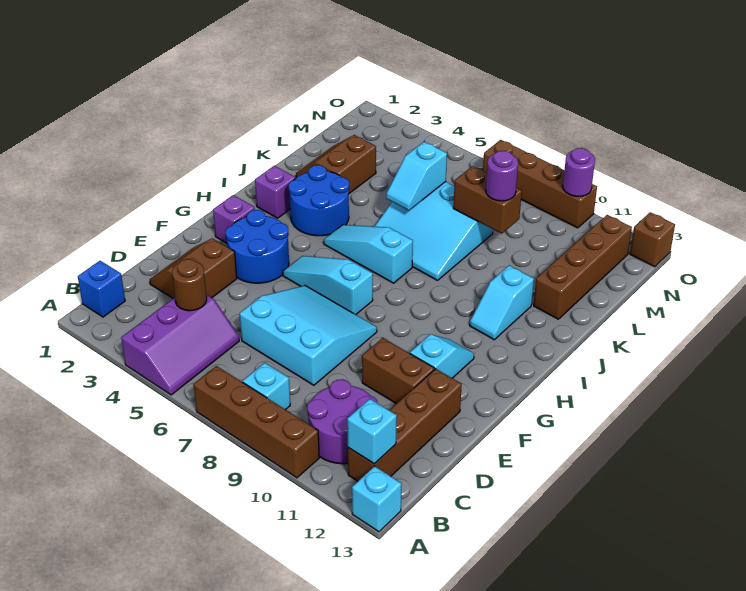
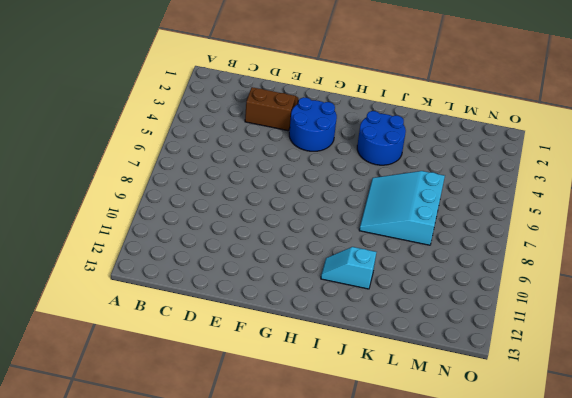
none -> purple 2x3 slope [121,295,239,395]
none -> brown 1x4 brick [193,366,319,478]
none -> cyan 1x1 brick [352,466,401,532]

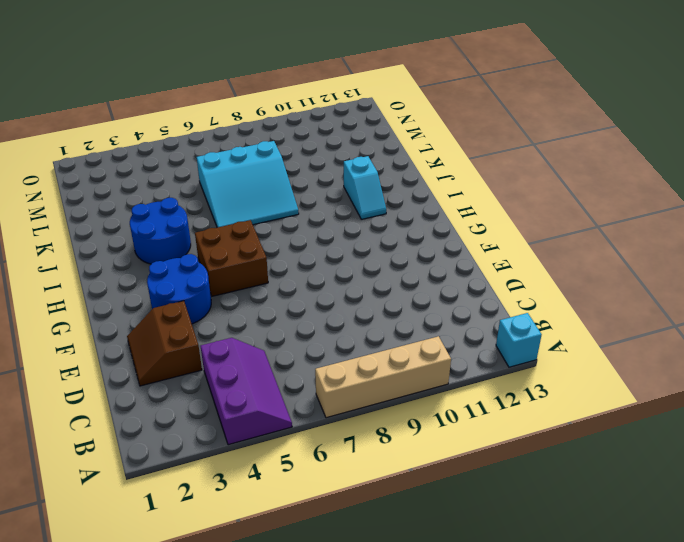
tan 1x4 brick [315,336,451,418] -> brown 1x4 brick [193,366,319,478]
brown 2x2 brick [195,220,268,296] -> cyan 1x3 slope [283,256,373,315]
none -> blue 1x1 brick [78,261,125,317]
none -> cyan 1x1 brick [243,363,290,410]
none -> purple 2x2 round brick [307,379,378,464]

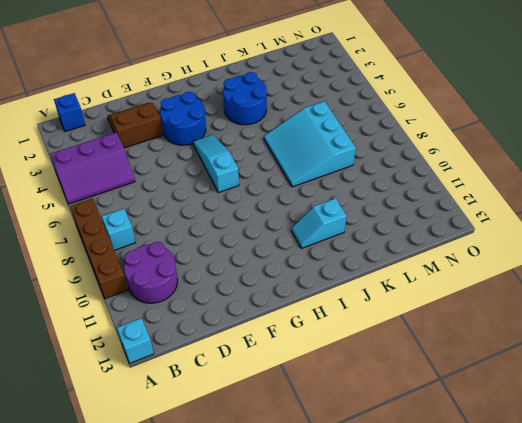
none -> brown 1x4 brick [348,369,462,481]
none -> cyan 3x3 slope [239,286,377,385]
none -> brown 1x2 brick [362,338,434,404]

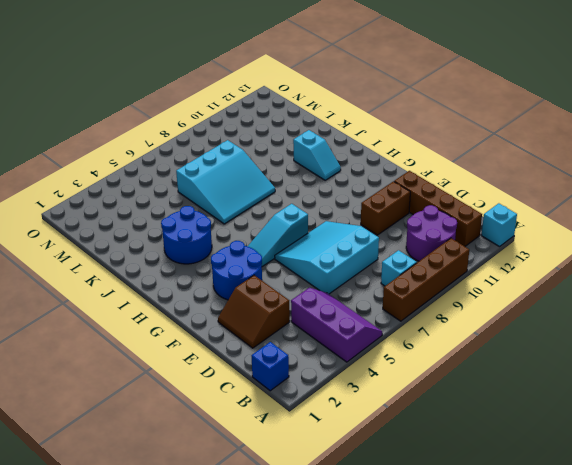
none -> cyan 1x2 slope [410,334,474,378]
none -> purple 1x1 brick [213,195,255,243]
none -> purple 1x1 brick [255,166,295,218]

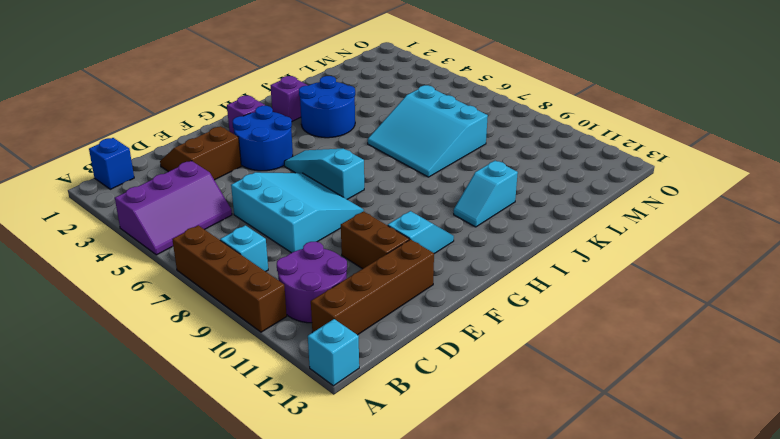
none -> cyan 1x3 slope [324,225,413,283]
none -> brown 2x2 slope [296,135,376,193]
none -> brown 1x4 brick [534,215,632,319]

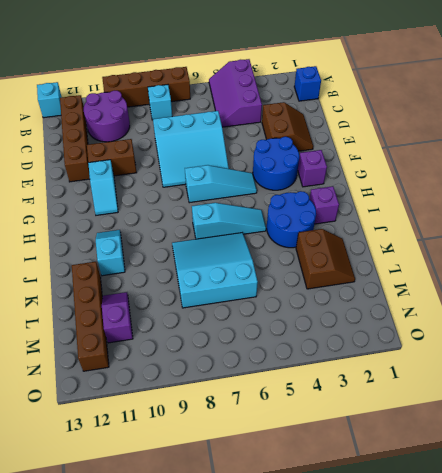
purple 1x2 slope [102,292,133,343] -> none
none -> brown 1x4 brick [483,140,597,228]
none -> brown 1x1 brick [630,212,675,267]
none -> cyan 1x1 brick [347,399,397,464]

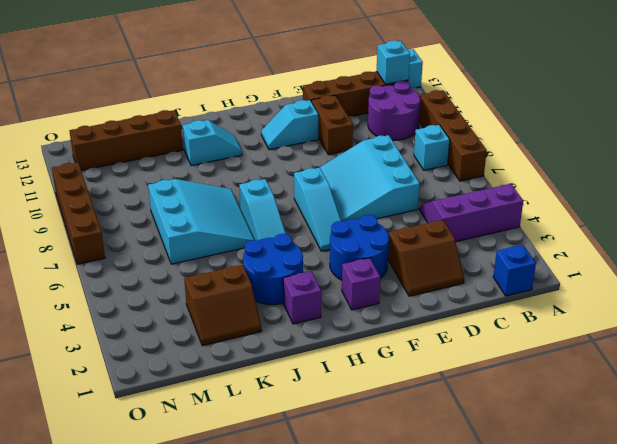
none -> brown 1x1 brick [630,212,675,267]
none -> brown 1x1 round brick [172,259,207,311]
none -> cyan 1x2 slope [386,142,447,210]

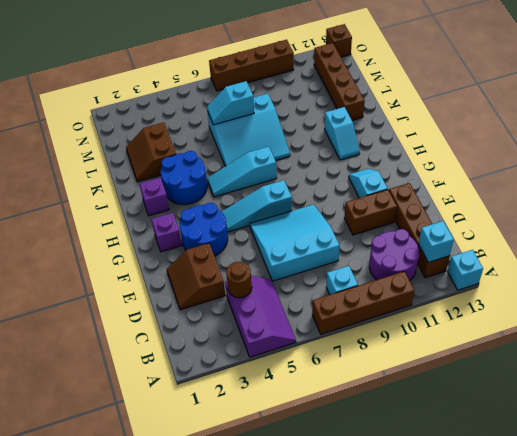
cyan 1x2 slope [207,81,254,125] -> cyan 1x2 slope turned to [386,142,447,210]
none -> blue 1x1 brick [78,261,125,317]
none -> brown 1x2 brick [453,166,522,234]
none -> purple 1x1 round brick [563,148,595,196]

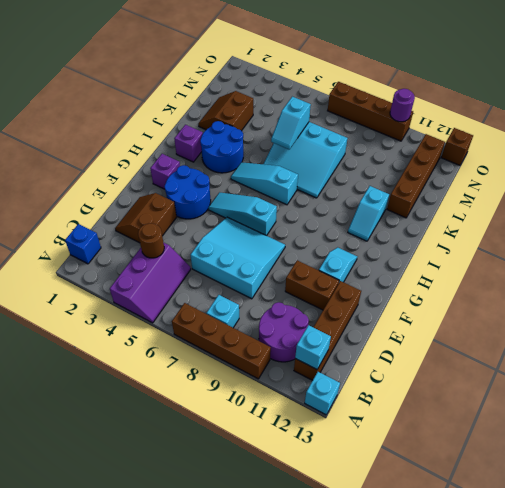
none -> brown 1x2 brick [453,166,522,234]
none -> purple 1x1 round brick [486,151,518,201]

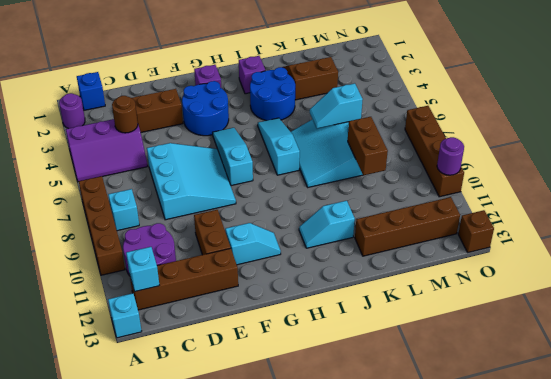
purple 1x1 round brick [59,93,85,129] -> purple 1x1 round brick moved to [486,151,518,201]

